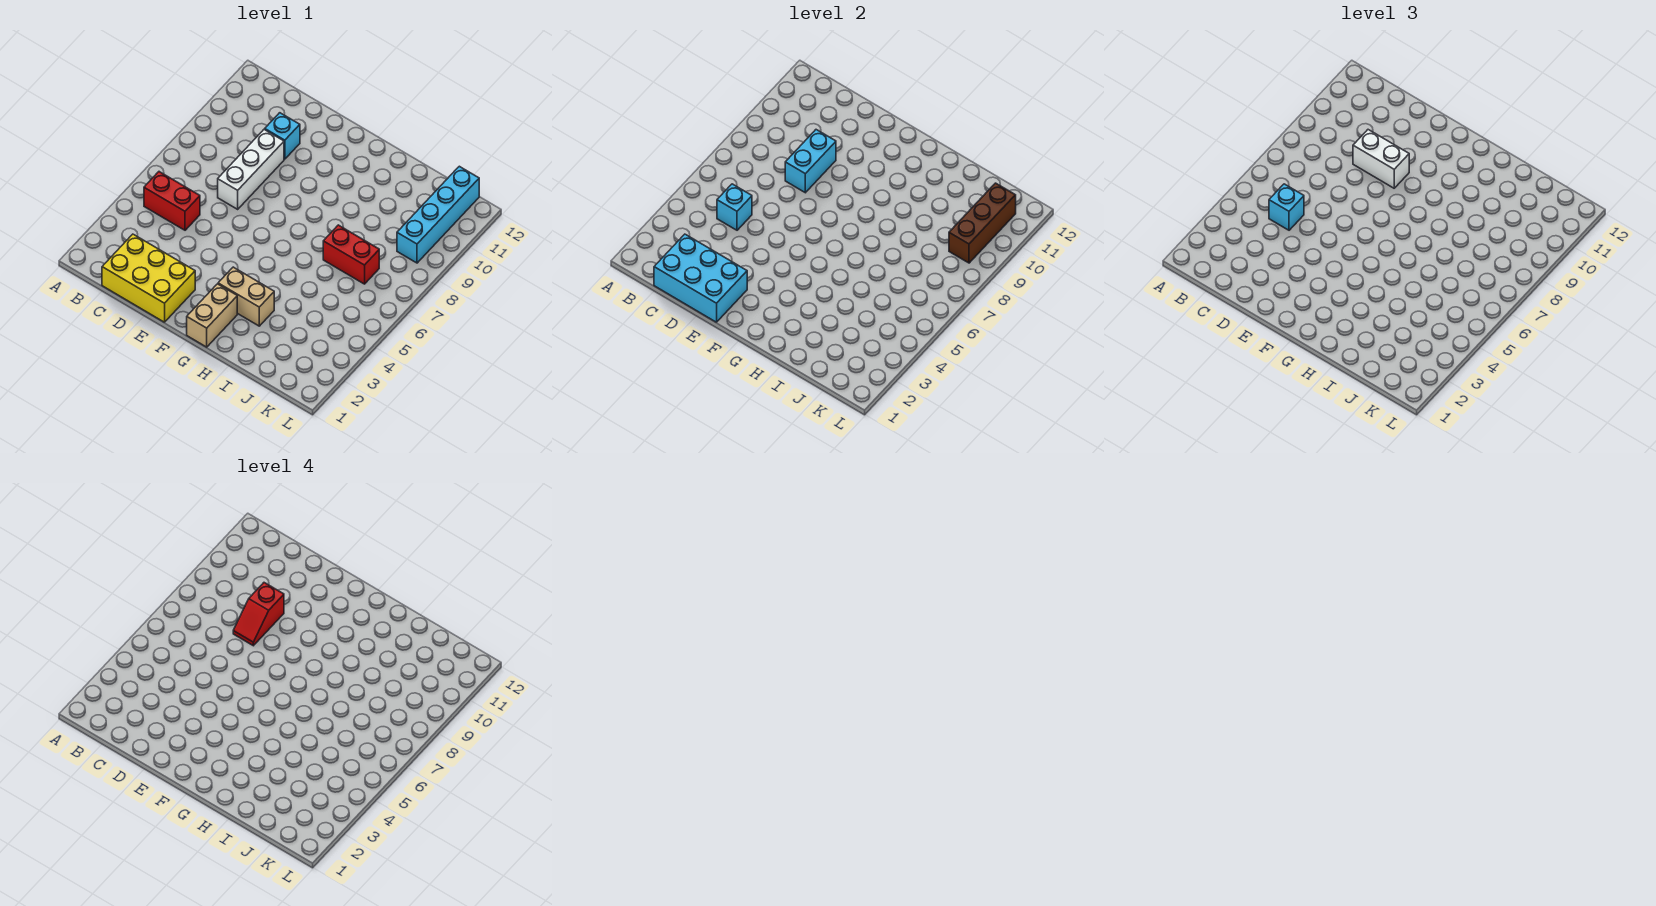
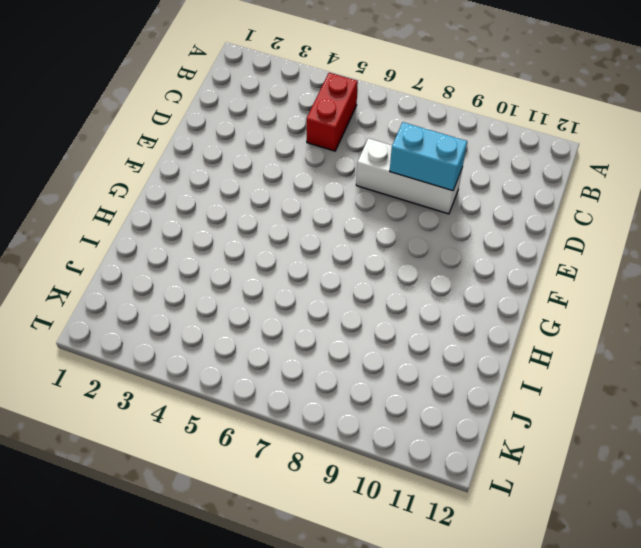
none -> yellow 2x3 brick [102,234,195,322]
none -> cyan 1x1 brick [265,113,300,159]
none -> tan 1x2 brick [187,284,237,347]

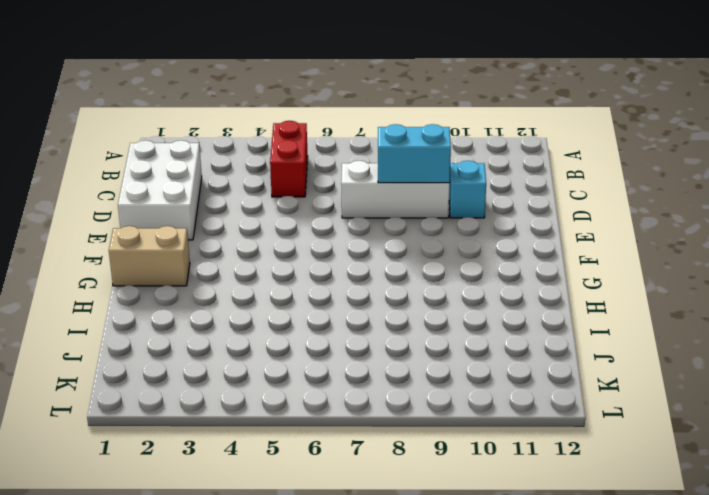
white 2x3 brick [118,140,202,240] -> yellow 2x3 brick [102,234,195,322]
none -> tan 1x2 brick [218,267,274,326]
none -> red 1x2 brick [323,225,379,284]
none -> cyan 1x4 brick [397,166,479,263]

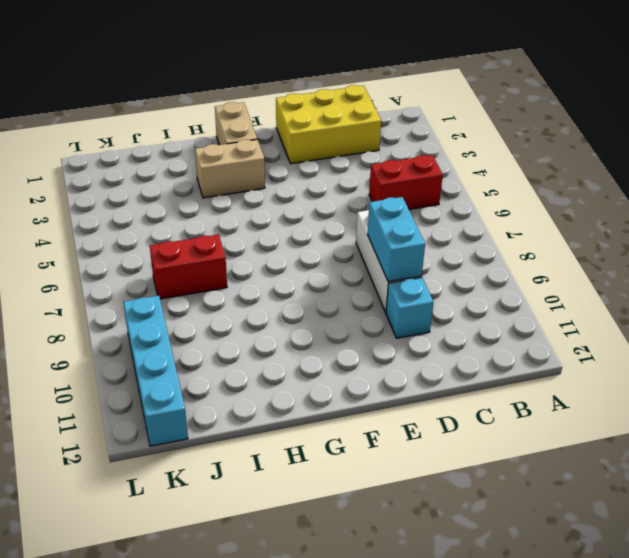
none -> cyan 2x3 brick [654,234,747,322]
none -> cyan 1x1 brick [717,184,752,230]
none -> brown 1x3 brick [949,183,1016,263]

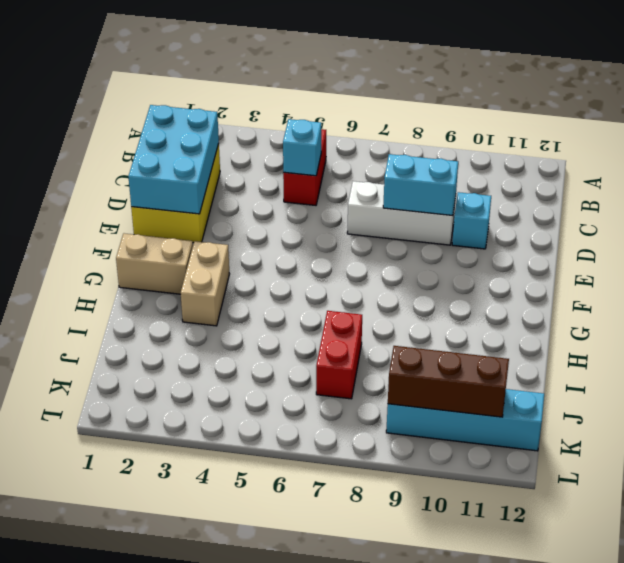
none -> cyan 1x1 brick [1269,184,1304,230]
none -> white 1x2 brick [1353,130,1409,188]
none -> red 1x2 slope [233,583,284,646]

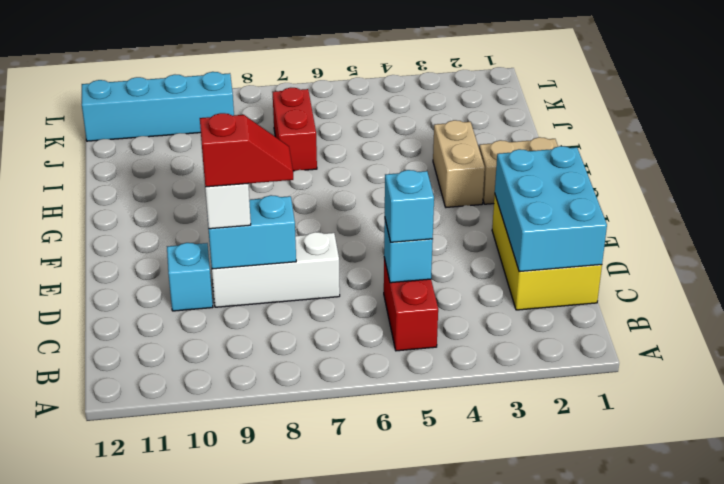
none -> brown 1x3 brick [949,183,1016,263]

